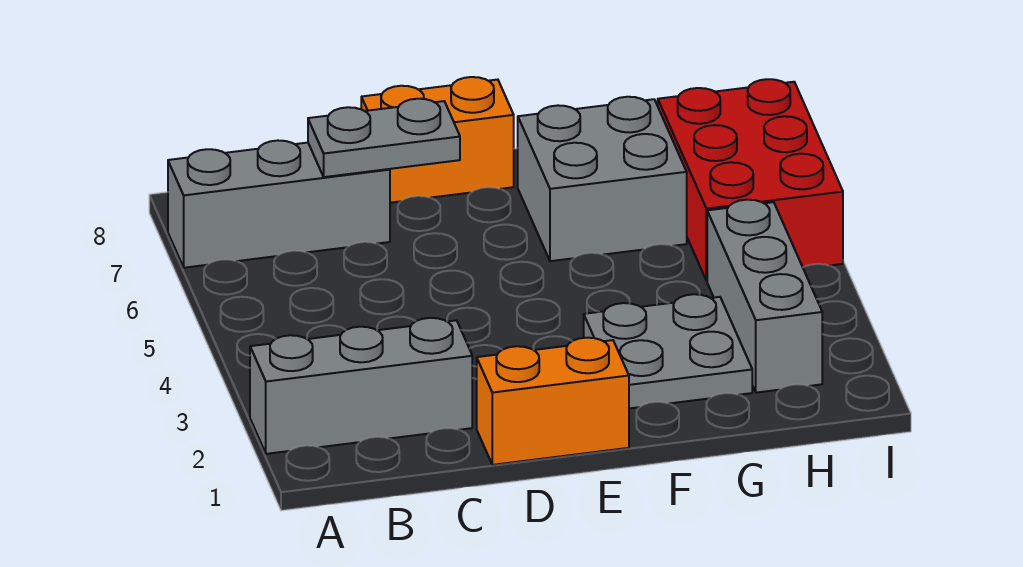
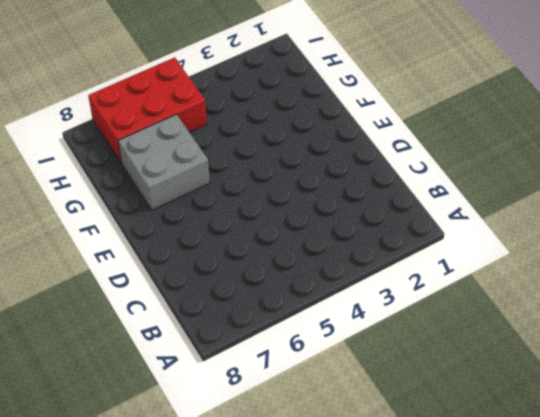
none -> grey 1x3 brick [250,318,472,454]
none -> grey 1x3 brick [168,140,390,268]

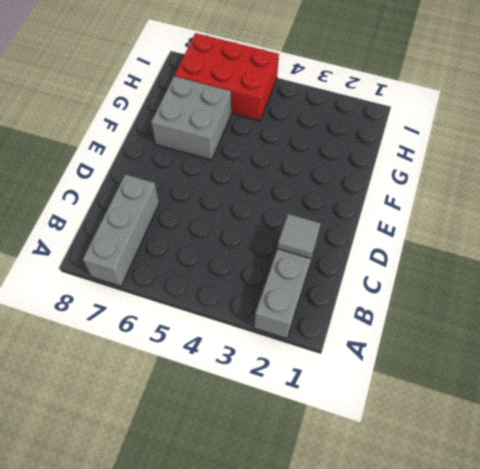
grey 1x1 tile [277,214,321,258] -> none
none -> orange 1x2 brick [477,338,629,465]
none -> orange 1x2 brick [361,77,514,203]

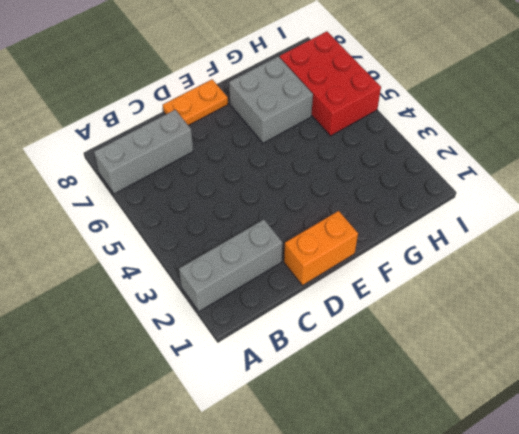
orange 1x2 plate [163,79,228,125] -> orange 1x2 brick [361,77,514,203]
none -> grey 2x2 plate [584,294,752,408]
none -> grey 1x3 brick [707,200,822,393]

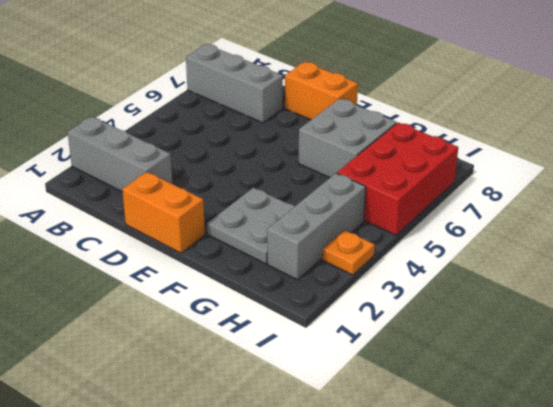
orange 1x1 plate [322,230,375,275] -> none
none -> grey 1x2 plate [308,99,460,177]

